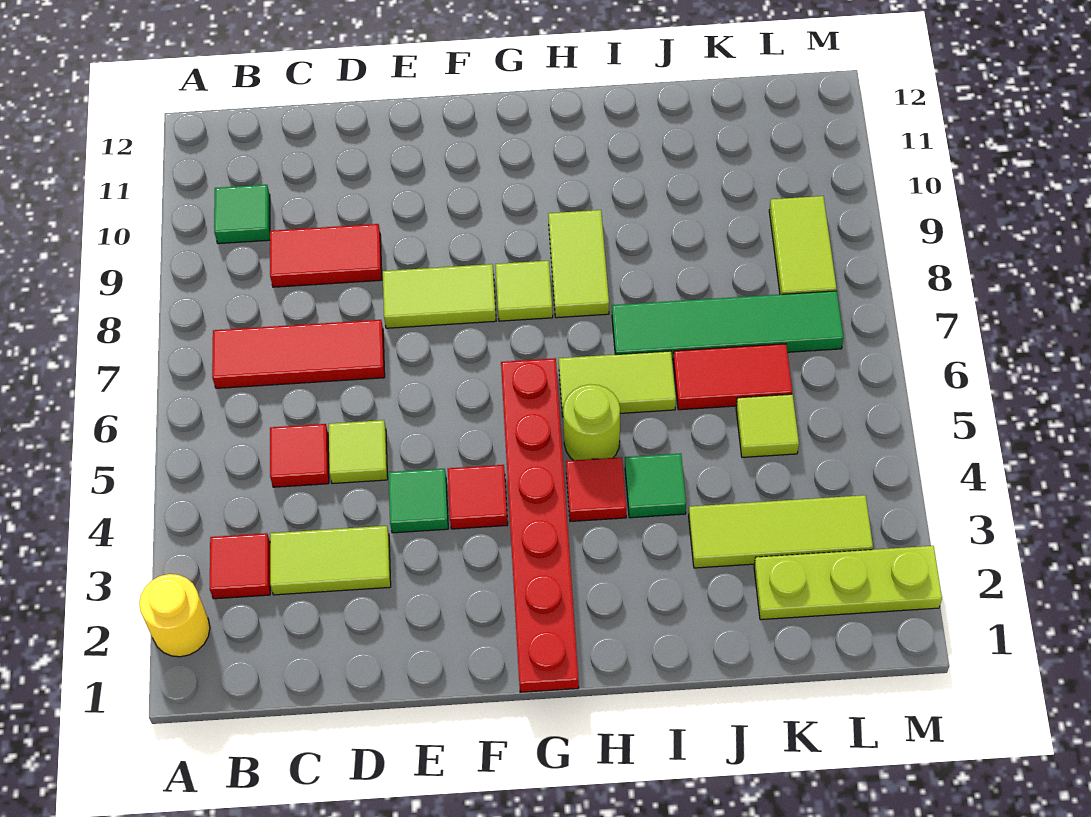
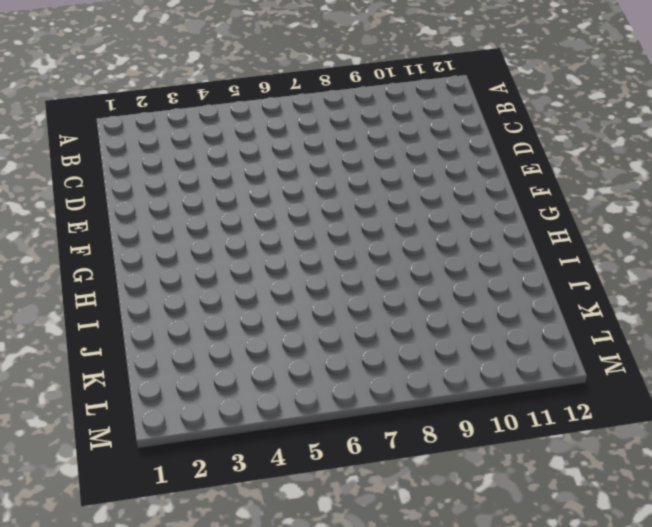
none -> yellow 1x1 round brick [139,574,210,657]
none -> red 1x1 tile [210,533,270,599]
none -> red 1x3 tile [212,320,385,388]

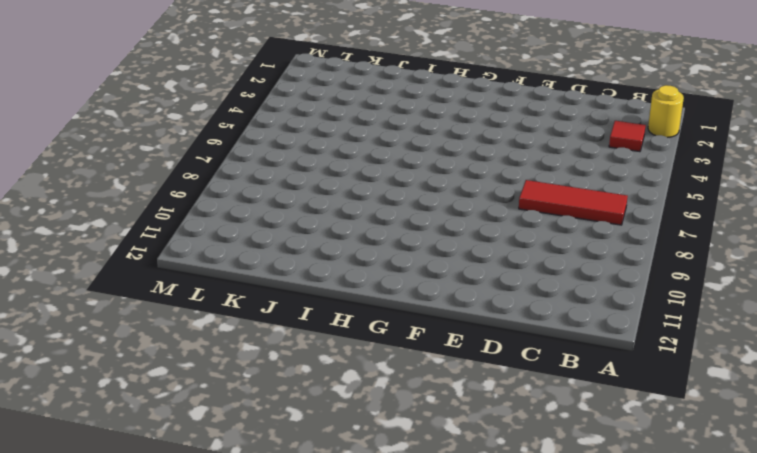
none -> green 1x1 tile [214,185,270,244]
none -> lime 1x2 tile [270,526,391,595]
none -> red 1x1 tile [270,424,329,487]

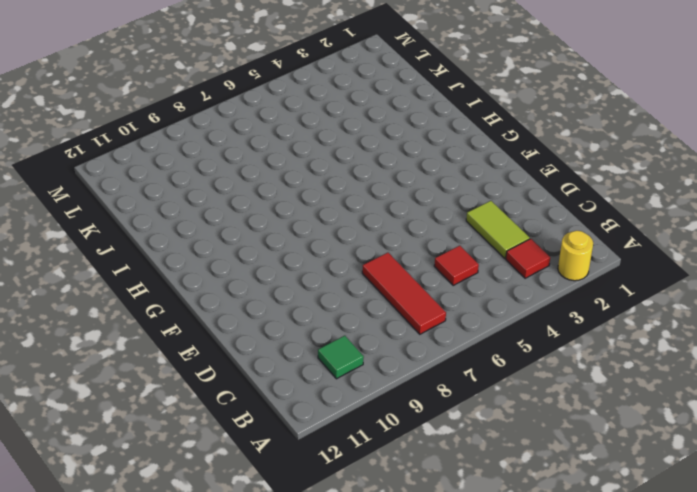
none -> red 1x2 tile [270,224,382,287]
none -> lime 1x1 tile [329,420,388,484]
none -> green 1x1 tile [389,469,448,533]

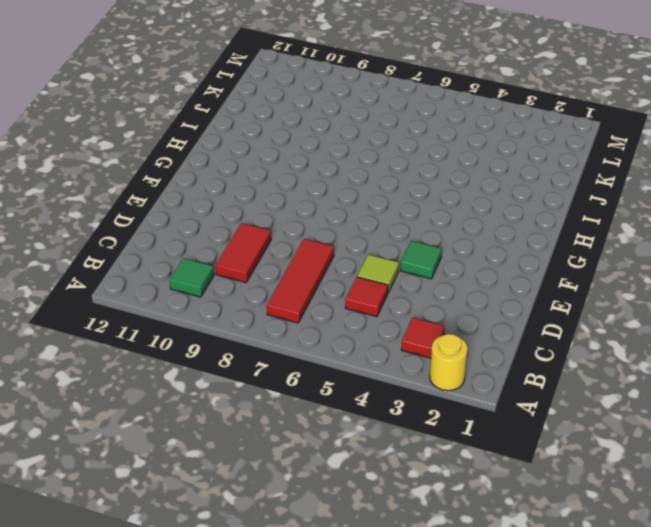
none -> lime 1x2 tile [270,526,391,595]
none -> lime 1x2 tile [383,264,496,328]
none -> red 1x1 tile [448,465,508,529]

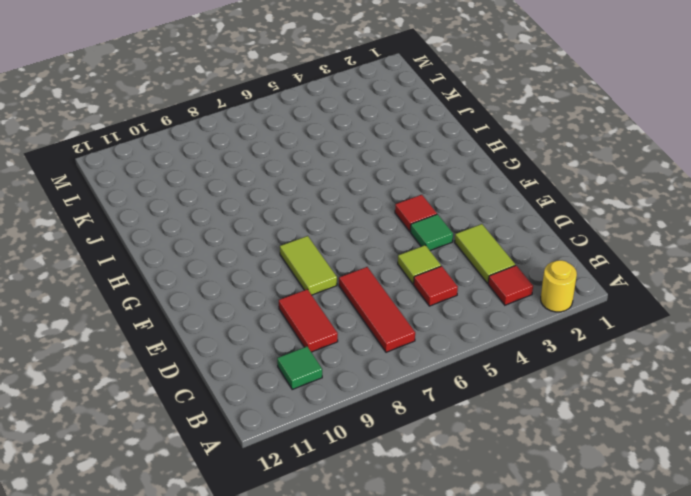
none -> red 1x6 plate [501,358,579,692]
none -> lime 1x1 tile [495,261,553,321]
none -> red 1x1 tile [566,457,626,521]

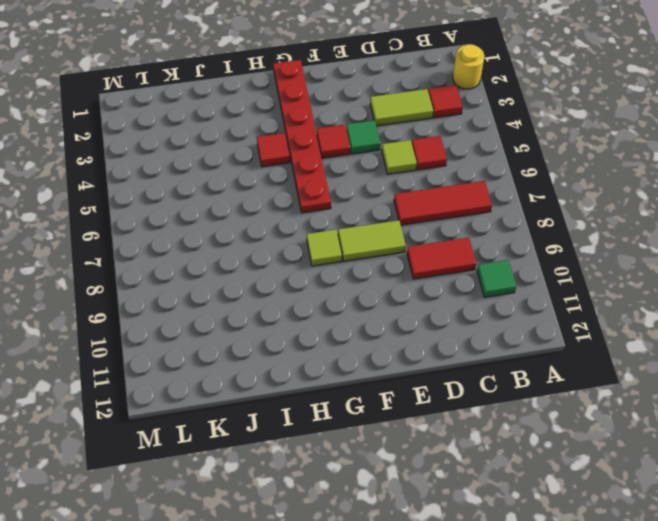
none -> lime 1x1 round brick [563,384,620,460]
none -> lime 1x2 tile [559,351,676,417]
none -> lime 1x2 tile [548,210,609,318]

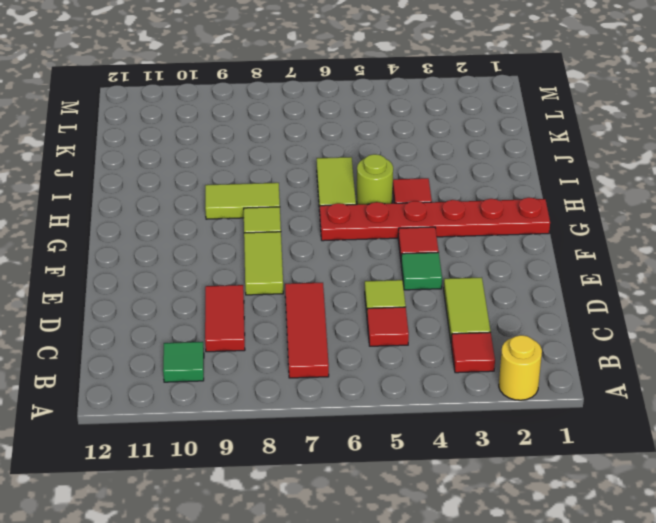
none -> green 1x1 tile [625,454,686,518]
none -> green 1x4 tile [612,291,843,360]
none -> lime 1x3 tile [689,495,873,568]

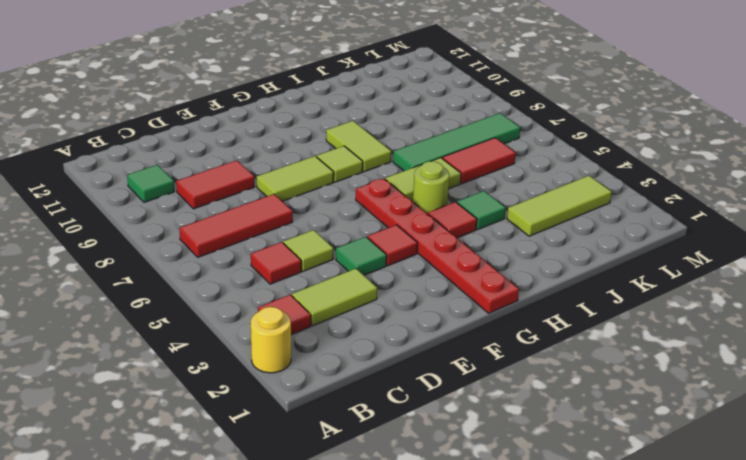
none -> lime 1x3 plate [754,546,942,620]
none -> lime 1x1 tile [736,394,799,457]
none -> lime 1x2 tile [769,196,837,294]

